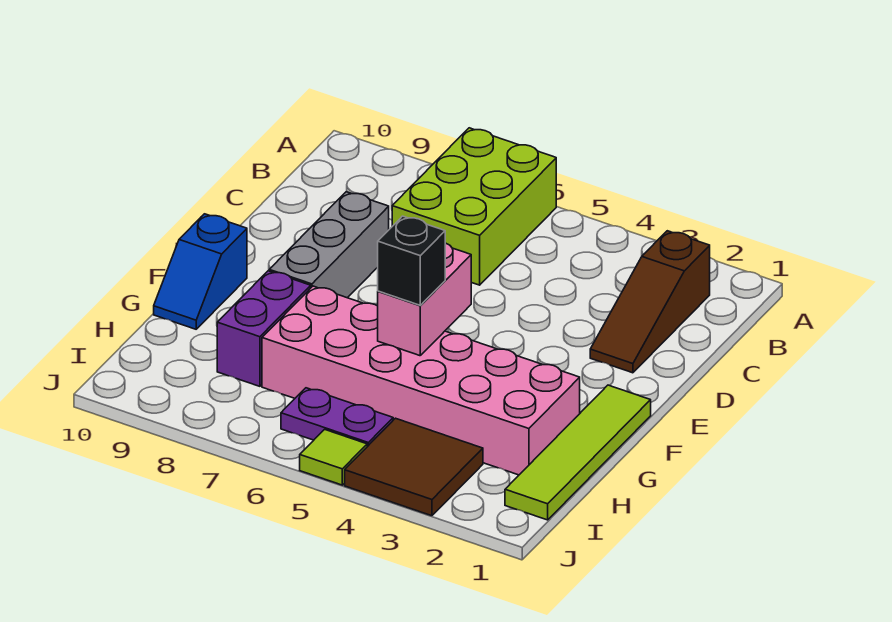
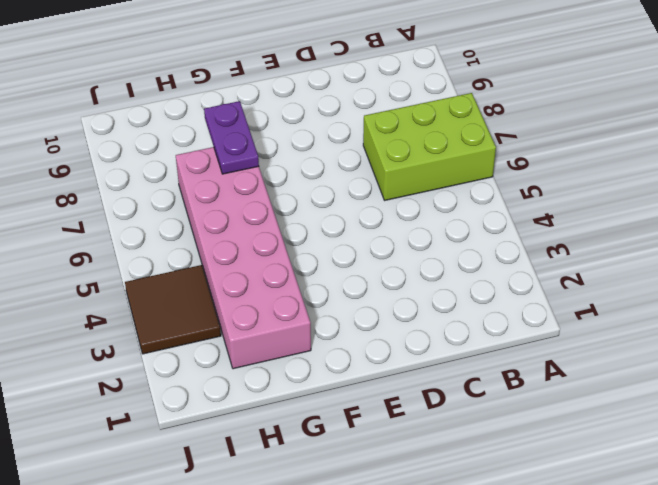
purple 1x2 plate [204,101,259,174] -> purple 1x2 plate moved to [281,388,393,447]
none -> brown 1x3 slope [590,231,710,373]
none -> grey 1x3 brick [269,192,389,298]
none -> lime 1x4 tile [505,385,651,520]

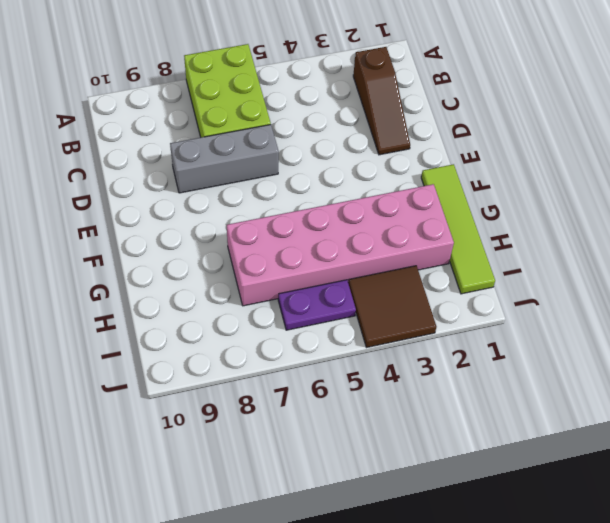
grey 1x3 brick [170,125,279,193] -> grey 1x3 brick turned to [269,192,389,298]
none -> blue 1x2 slope [154,214,247,329]
none -> purple 1x2 brick [217,271,311,386]
none -> lime 1x1 tile [300,429,367,485]

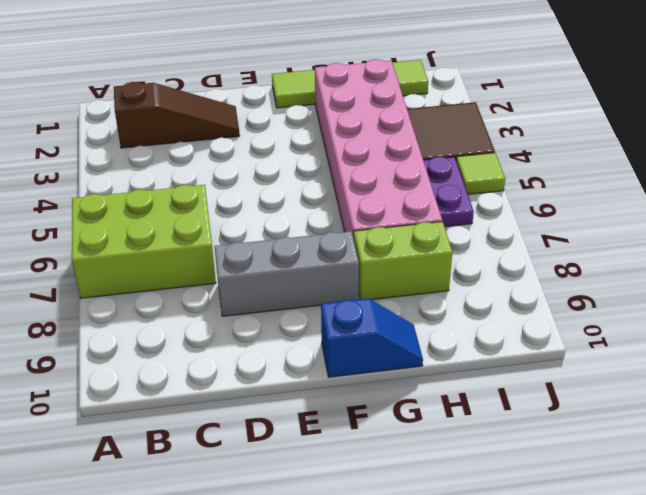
lime 1x2 brick [354,221,452,300] -> purple 1x2 brick [217,271,311,386]
none -> pink 1x2 brick [378,243,471,356]
none -> black 1x1 brick [378,216,445,305]

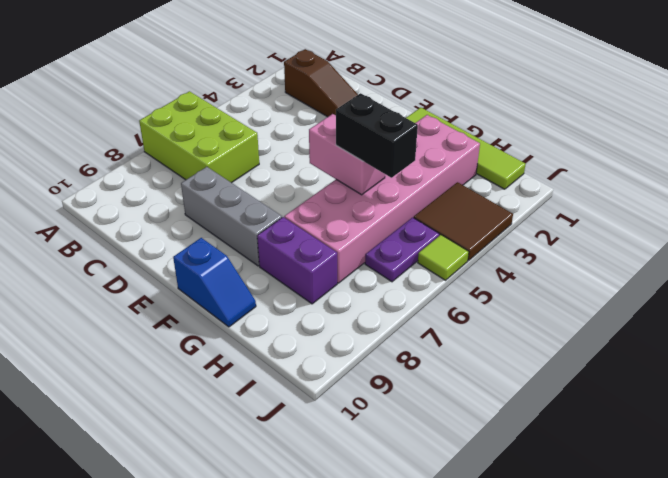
black 1x2 brick [336,93,418,178] -> black 1x1 brick [378,216,445,305]

